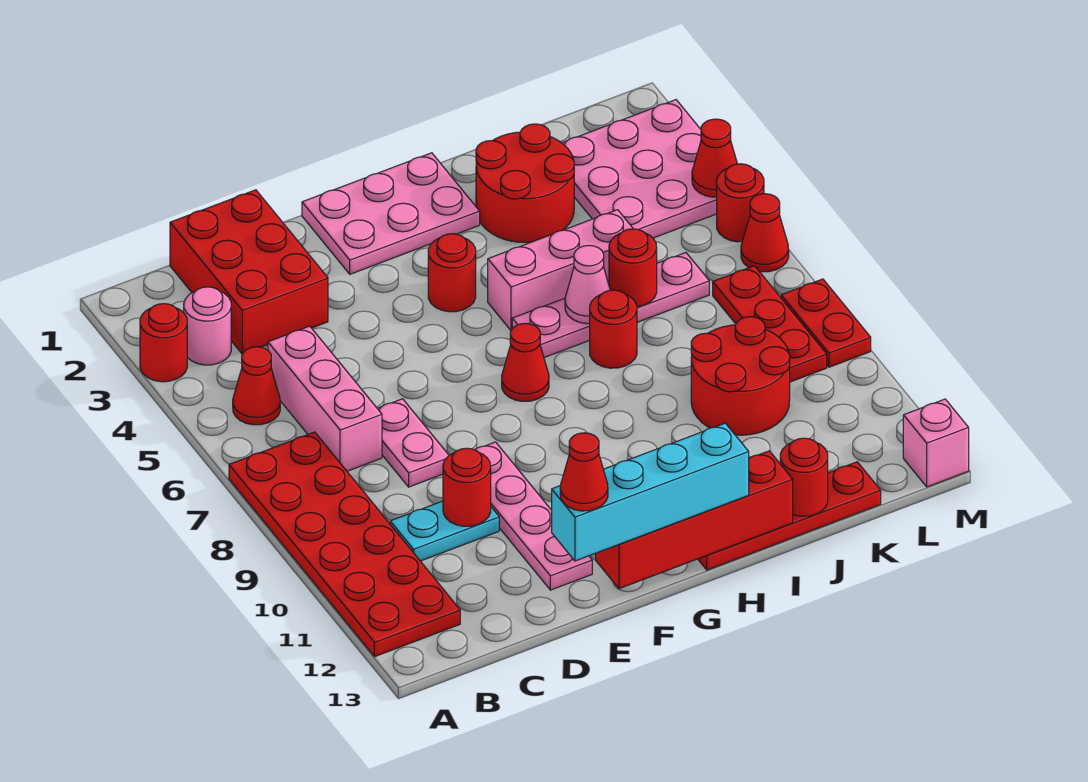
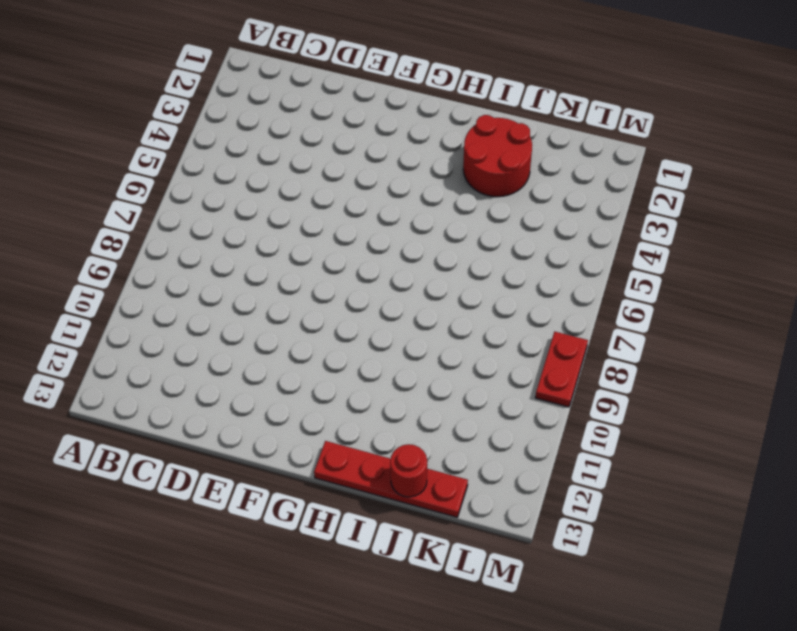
none -> red 1x1 round brick [140,304,187,382]
none -> red 2x6 plate [229,432,460,657]
none -> pink 1x1 round brick [184,287,231,365]
none -> red 1x1 cone [233,347,280,425]

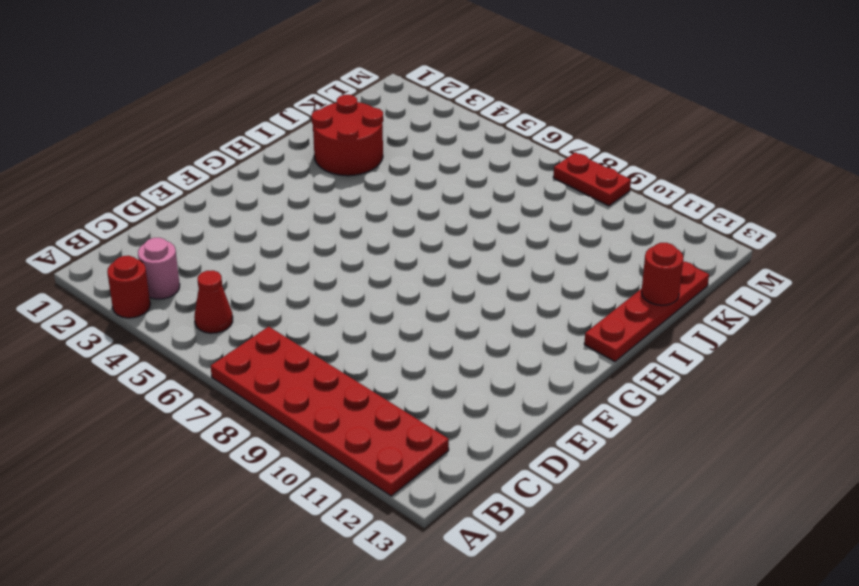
none -> red 2x3 brick [170,190,328,353]
none -> pink 1x3 brick [268,326,382,471]
none -> cyan 1x2 plate [390,501,499,561]
none -> pink 1x2 plate [377,399,449,487]

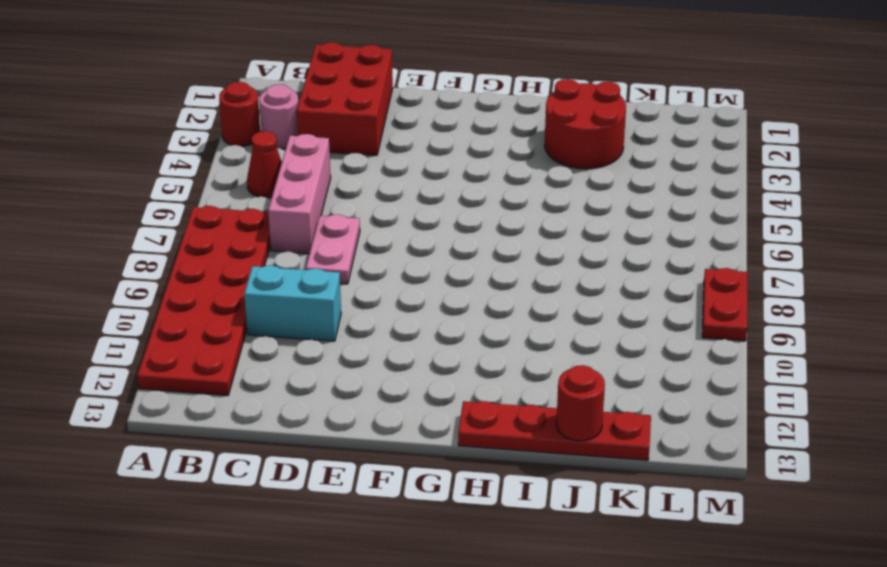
cyan 1x2 brick [244,265,341,341] -> cyan 1x2 plate [390,501,499,561]
none -> pink 1x4 plate [475,442,592,590]
none -> pink 2x3 plate [302,153,480,274]
none -> red 1x1 round brick [428,234,476,312]
none -> red 1x1 cone [502,323,549,401]

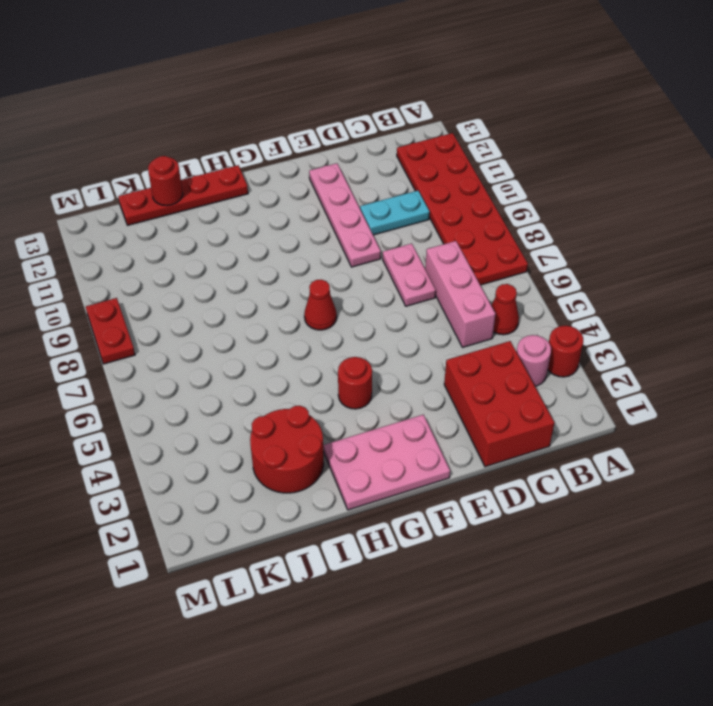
none -> pink 1x3 brick [488,210,633,330]
none -> pink 1x4 plate [512,253,709,358]
none -> red 1x1 round brick [590,290,637,368]
none -> red 2x2 round brick [691,317,790,435]

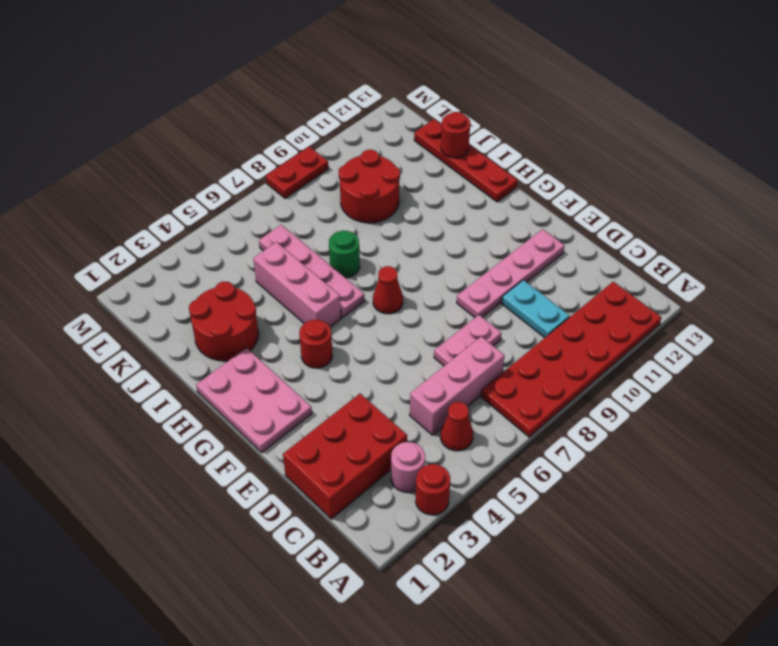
green 1x1 round brick [329,231,360,278] -> red 1x1 round brick [590,290,637,368]
none -> pink 3x3 plate [562,100,717,238]
none -> red 1x3 plate [713,266,827,382]
none -> red 1x1 round brick [717,164,764,242]
none -> red 1x1 cone [741,194,789,272]

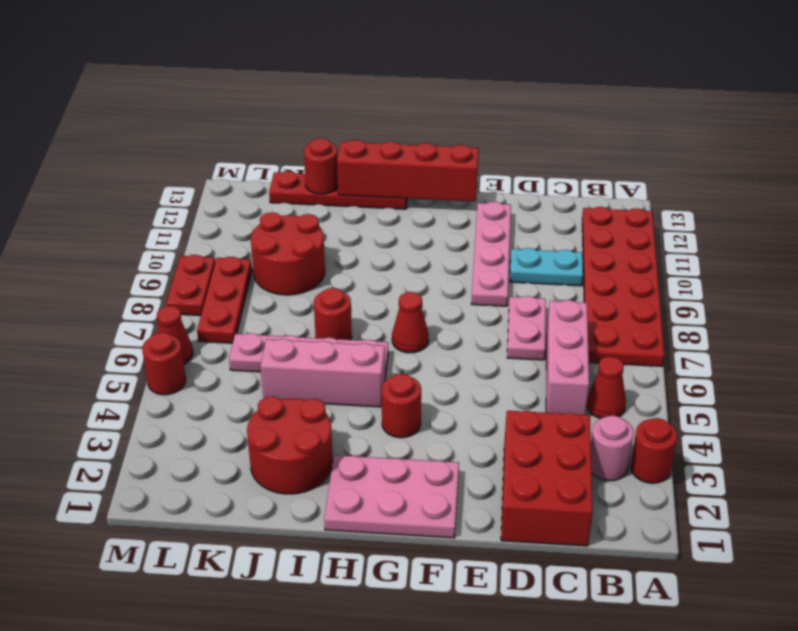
none -> pink 3x3 plate [562,100,717,238]
none -> pink 1x1 brick [903,399,969,487]
none -> red 1x1 round brick [443,448,491,526]
none -> pink 1x1 cone [565,246,610,324]

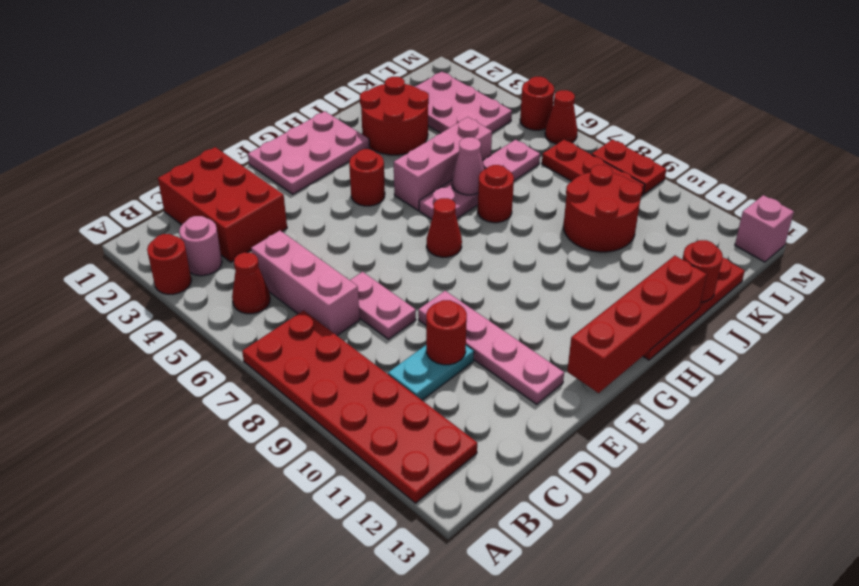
pink 2x3 plate [414,72,512,133] -> pink 3x3 plate [562,100,717,238]
none -> red 1x1 round brick [609,229,657,307]
none -> red 1x1 cone [692,119,737,197]
none -> cyan 1x4 brick [552,423,749,561]
none -> red 1x1 cone [560,433,608,511]

